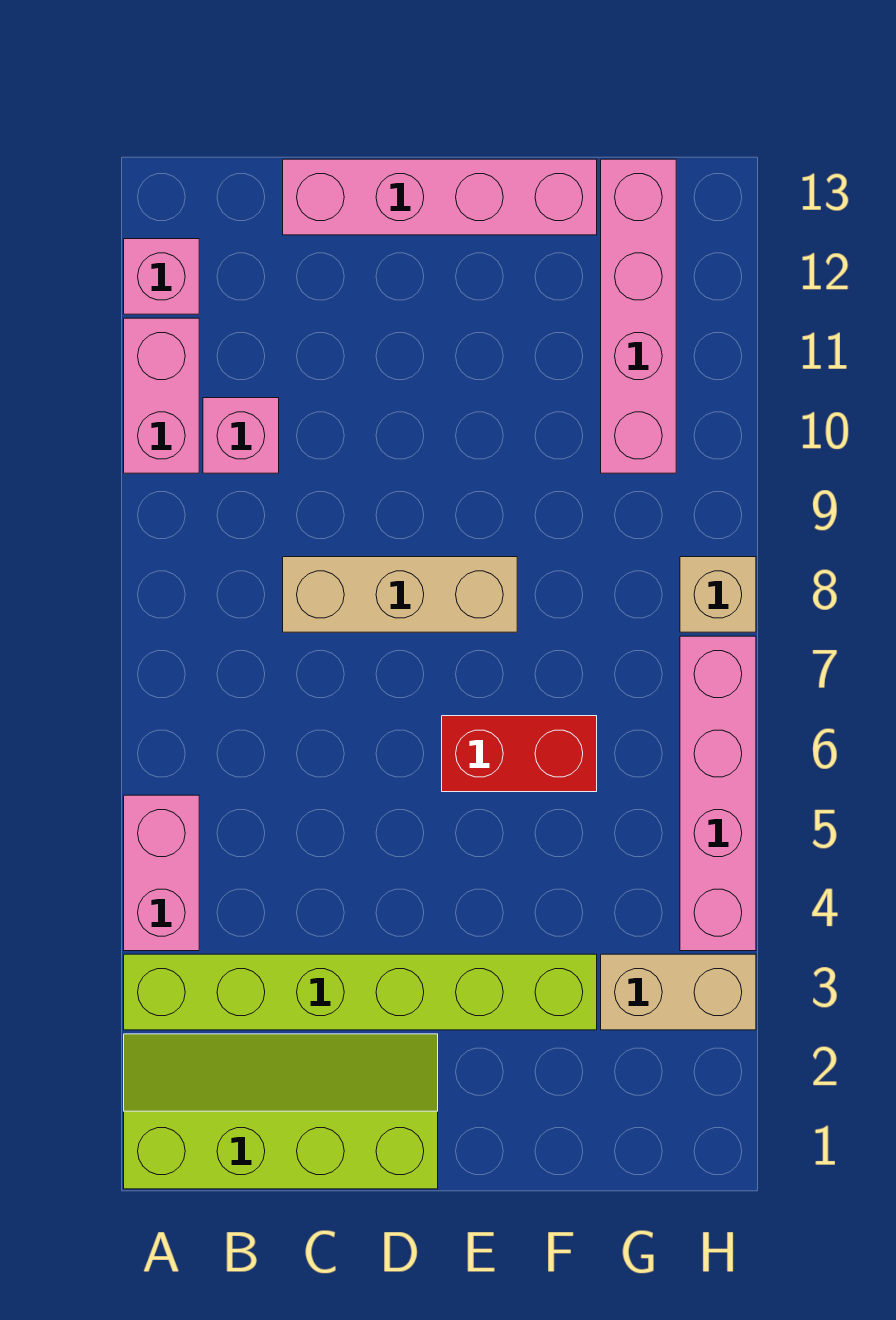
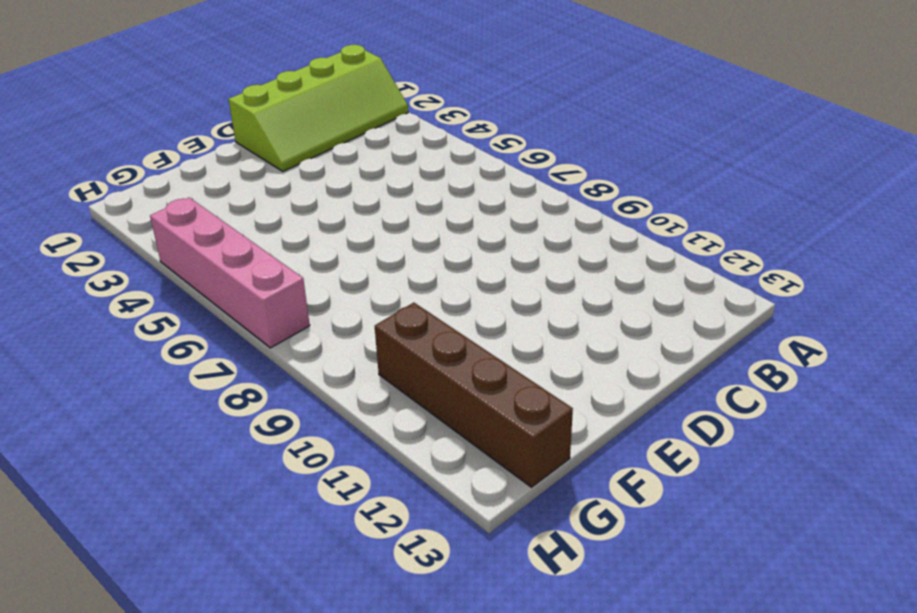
brown 1x4 brick [375,303,573,487] -> pink 1x4 brick [601,159,676,473]
none -> lime 1x6 brick [124,954,597,1030]
none -> pink 1x2 brick [124,795,199,951]
none -> pink 1x2 brick [124,318,199,473]

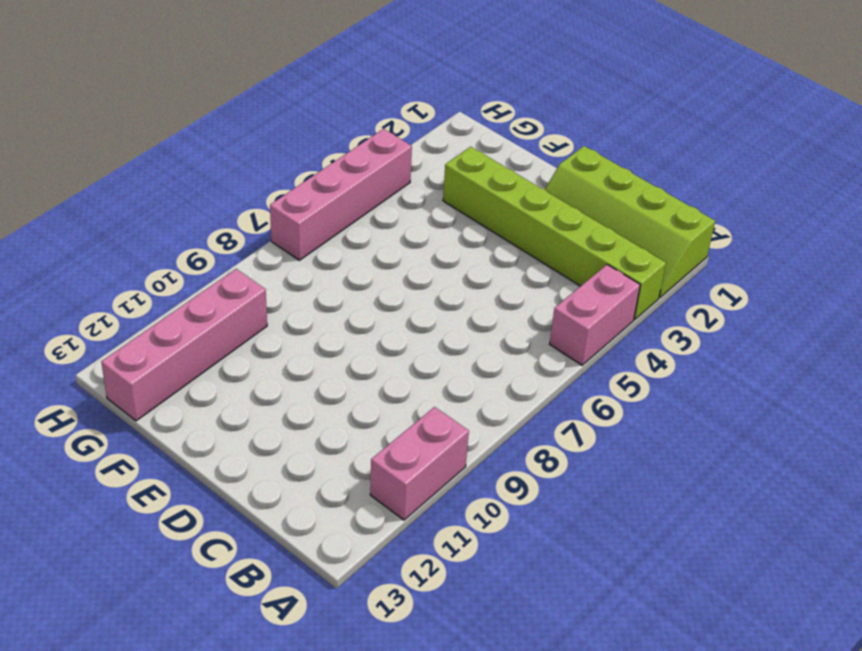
none -> pink 1x1 brick [124,239,199,314]
none -> pink 1x1 brick [203,398,279,473]
none -> tan 1x3 brick [283,557,517,632]

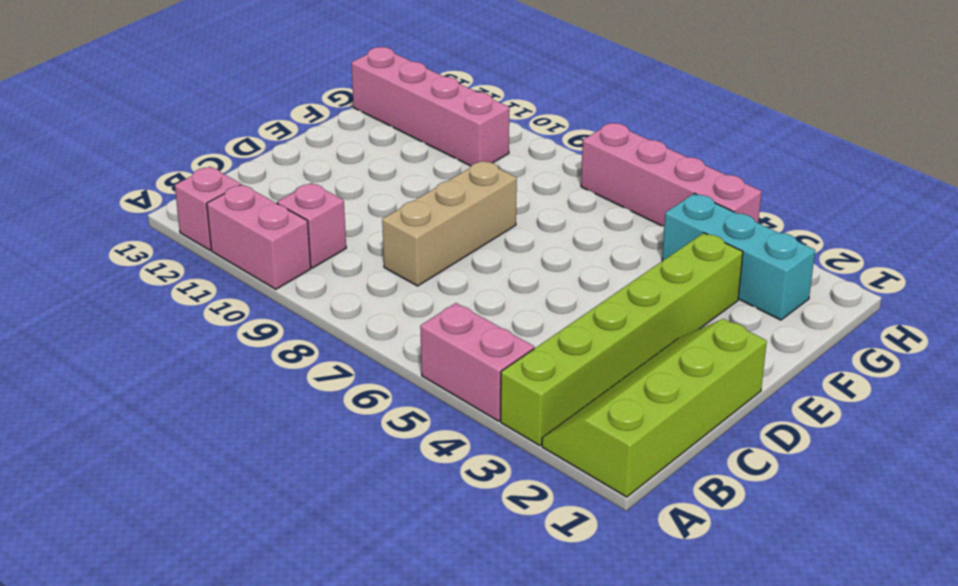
cyan 1x3 brick [662,193,815,320] -> tan 1x2 brick [601,954,756,1030]
none -> pink 1x4 brick [283,159,597,235]
none -> red 1x2 brick [442,716,597,792]
none -> tan 1x1 brick [680,557,756,632]

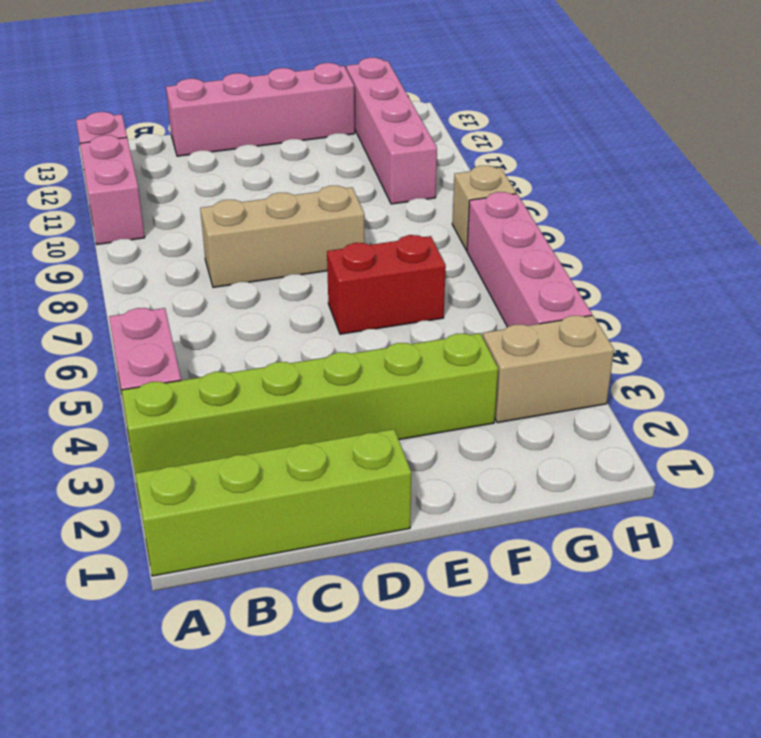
none -> pink 1x1 brick [203,398,279,473]

